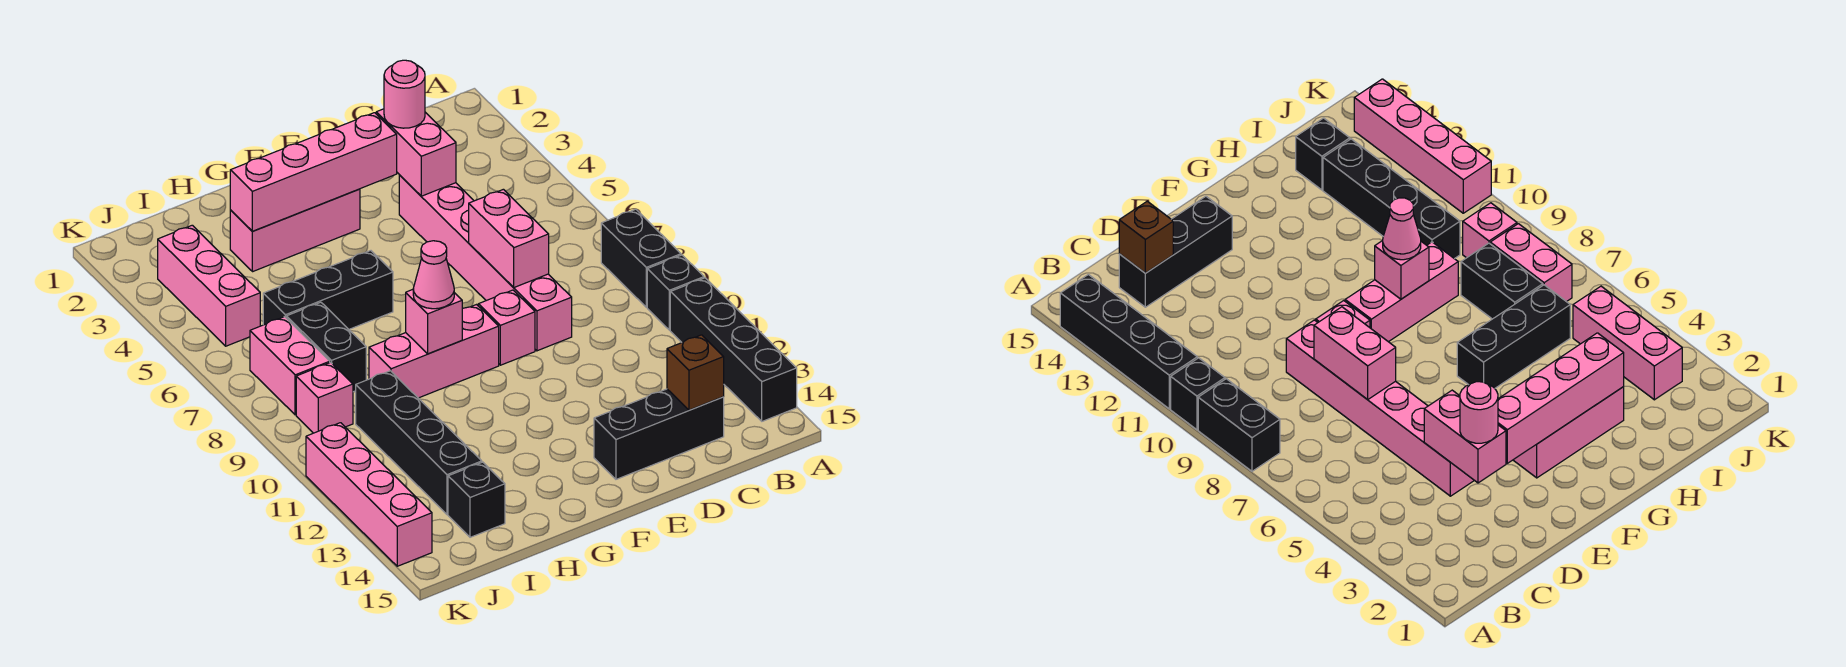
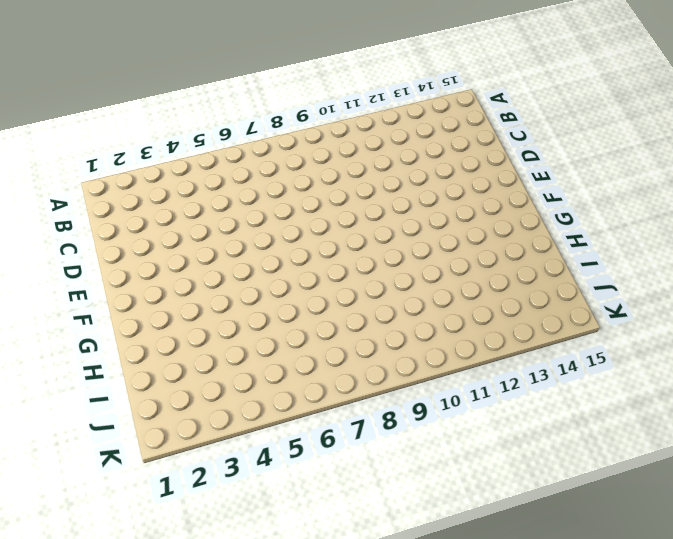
none -> black 1x2 brick [601,209,681,307]
none -> black 1x1 brick [647,255,704,330]
none -> black 1x4 brick [670,278,797,421]

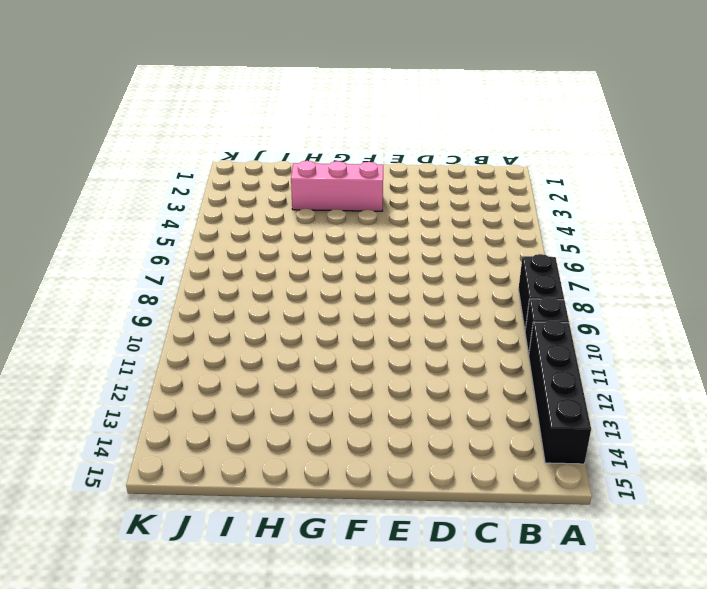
none -> black 1x3 brick [594,389,724,479]
none -> pink 1x6 brick [399,175,572,351]
none -> pink 1x1 brick [478,290,535,365]

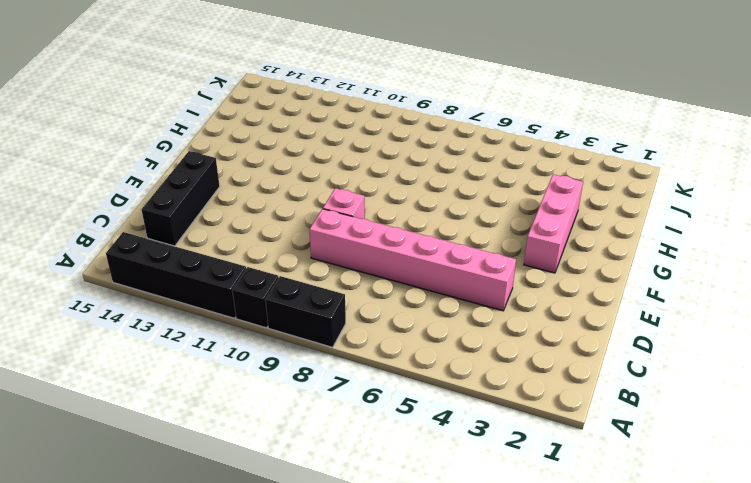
none -> pink 1x3 brick [369,305,499,398]
none -> black 1x3 brick [263,251,393,329]
none -> black 1x2 brick [286,302,366,392]

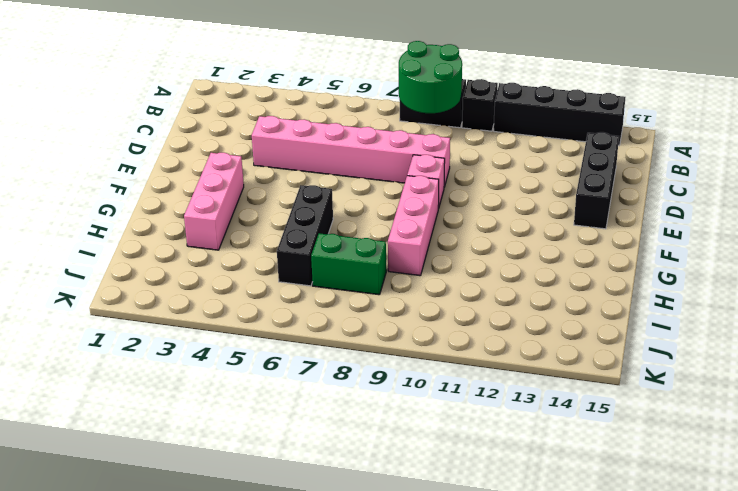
green 2x2 round brick [399,41,462,113] -> none
green 1x2 brick [311,233,386,295] -> black 1x2 brick [286,302,366,392]
none -> black 1x4 brick [356,371,482,515]
none -> black 1x1 brick [448,462,505,537]
none -> pink 1x3 brick [158,225,260,346]

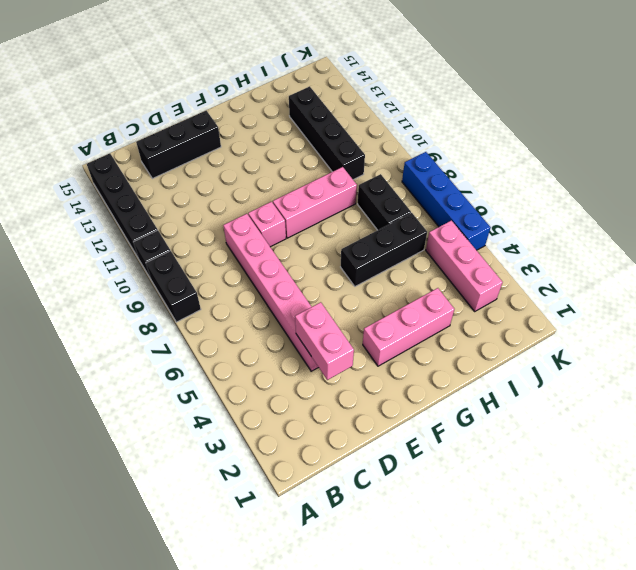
blue 1x4 brick [402,152,491,250] -> none
none -> black 1x1 brick [448,462,505,537]
none -> pink 1x2 brick [250,317,330,415]
none -> pink 1x1 brick [296,362,353,433]

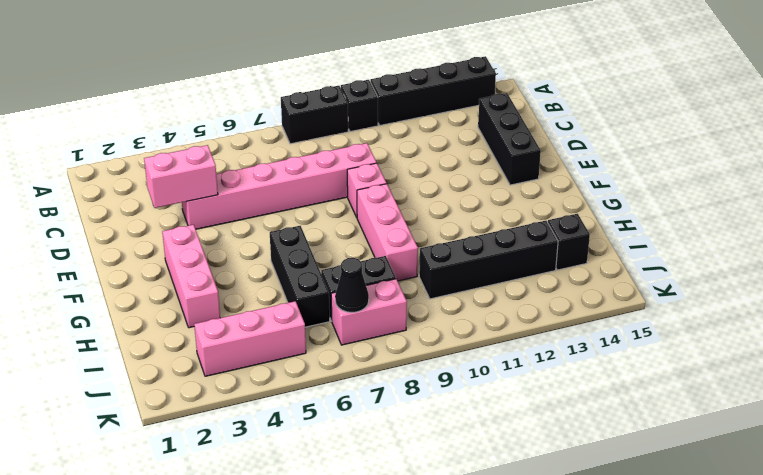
black 1x1 cone [335,258,369,313] -> none
none -> pink 1x1 brick [296,362,353,433]
none -> pink 1x4 brick [306,423,432,566]
none -> brown 1x1 brick [667,335,724,410]

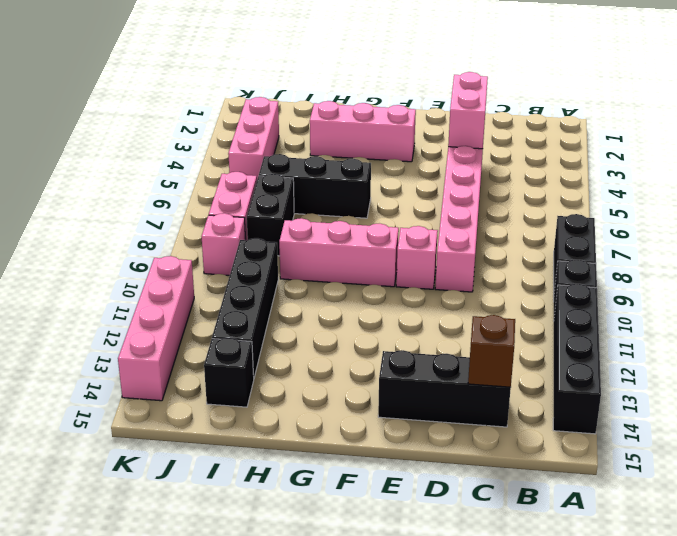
none -> pink 1x2 brick [469,189,549,287]
none -> pink 1x4 brick [230,113,397,231]
none -> pink 1x1 brick [406,290,462,354]

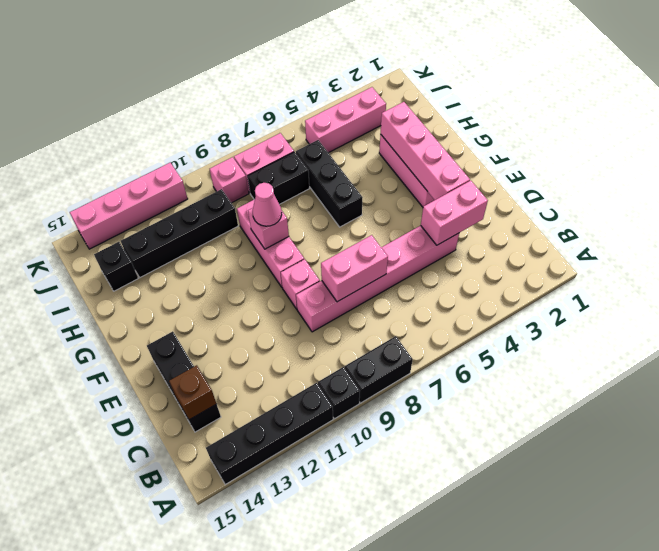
none -> pink 1x1 round brick [384,60,425,128]

